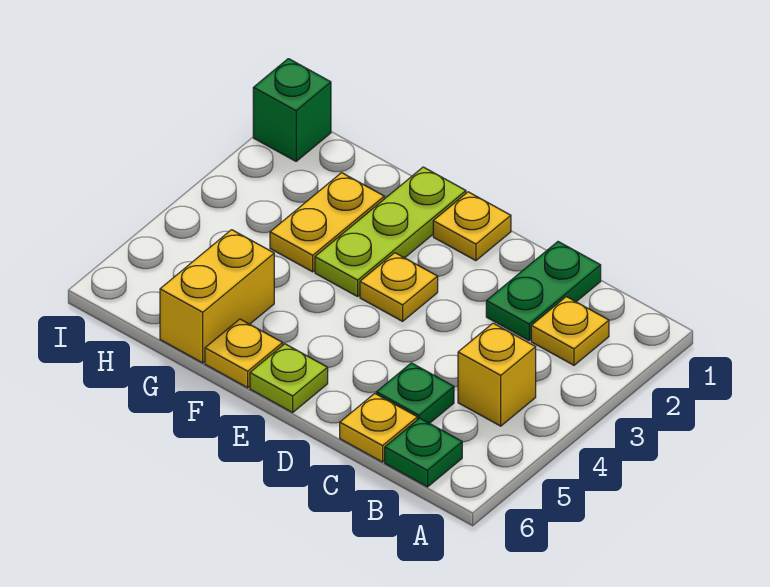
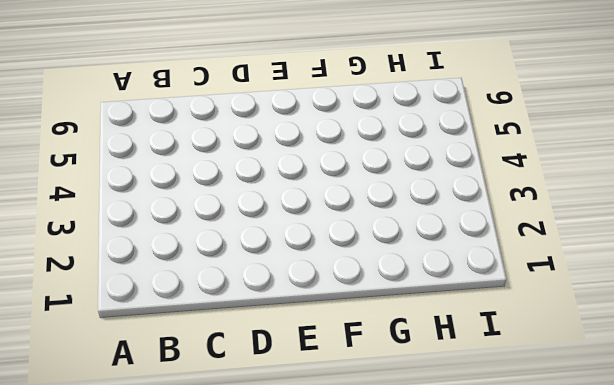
none -> yellow 1x1 plate [531,297,609,365]
none -> yellow 1x1 brick [458,323,536,426]
none -> green 1x1 plate [385,418,462,487]

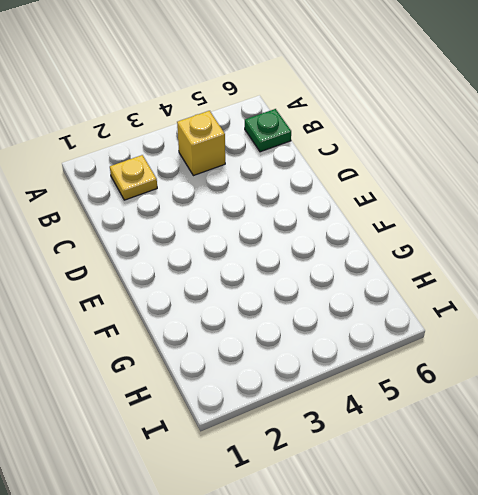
none -> green 1x2 plate [486,242,601,340]
none -> green 1x1 plate [376,363,454,423]
none -> yellow 1x1 plate [340,393,417,462]

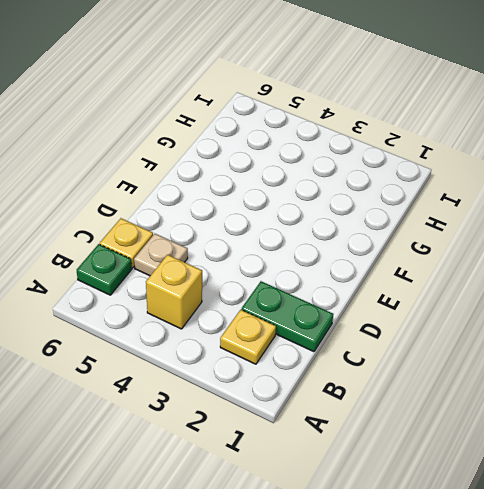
tan 1x1 plate [134,234,188,276] -> green 1x1 plate [376,363,454,423]
none -> yellow 1x1 plate [433,192,511,261]
none -> yellow 1x1 plate [360,253,438,321]
none -> lime 1x1 plate [250,344,328,413]

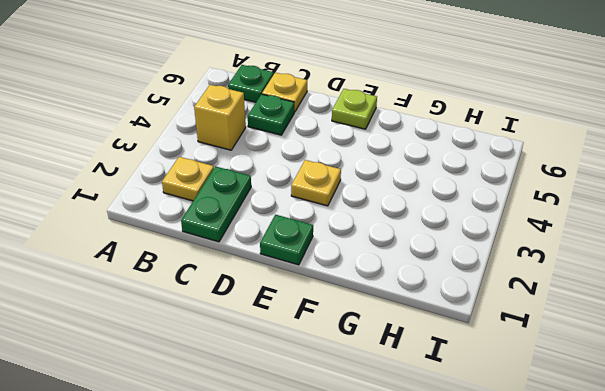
green 1x1 plate [260,215,313,265] -> yellow 1x1 plate [433,192,511,261]
none -> lime 1x3 plate [315,167,466,297]
none -> yellow 1x1 plate [205,319,283,388]
none -> yellow 1x2 plate [270,173,384,272]

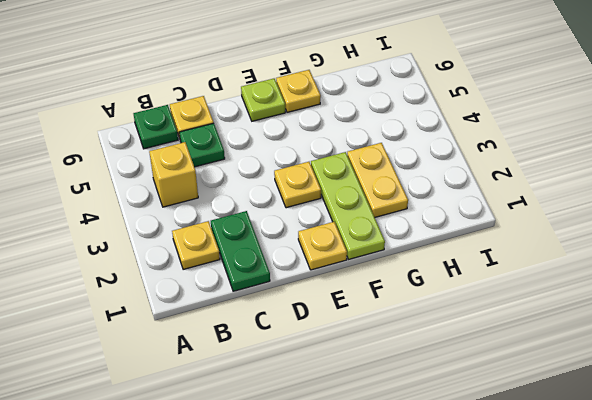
none -> yellow 1x2 brick [160,230,274,363]
none -> green 1x1 brick [253,59,331,161]

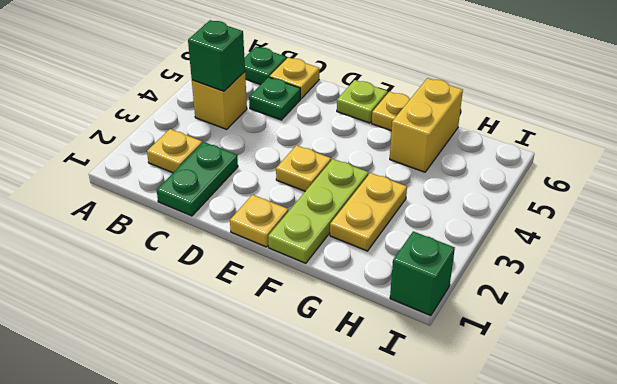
green 1x1 brick [188,20,245,91] -> none

